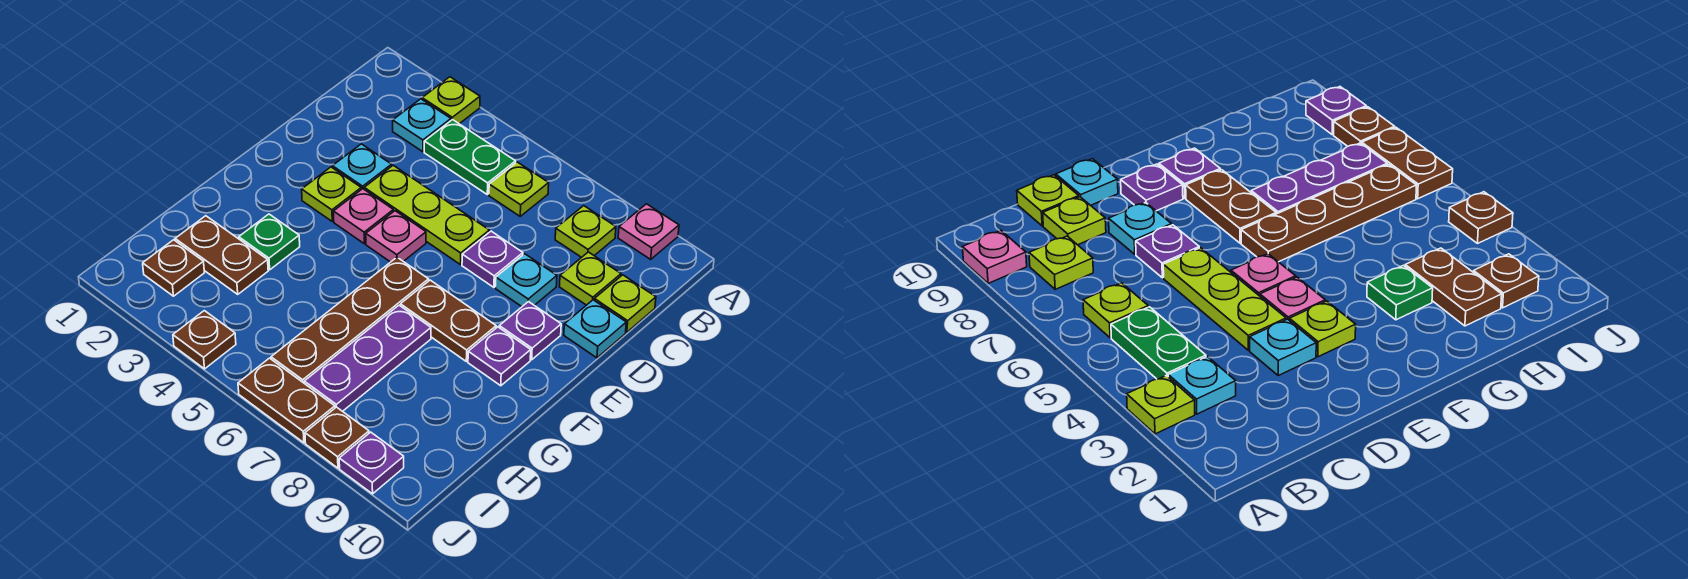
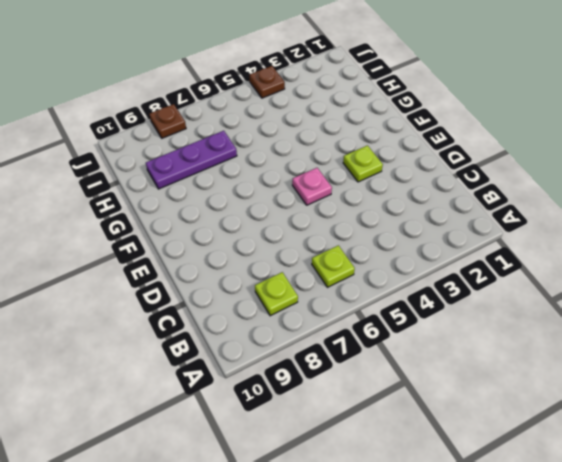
purple 1x3 plate [146,131,237,189] -> purple 1x3 plate turned to [304,305,431,411]
none -> lime 1x1 plate [422,77,480,124]
none -> pink 1x1 plate [618,204,679,259]
none -> cyan 1x1 plate [393,99,451,152]

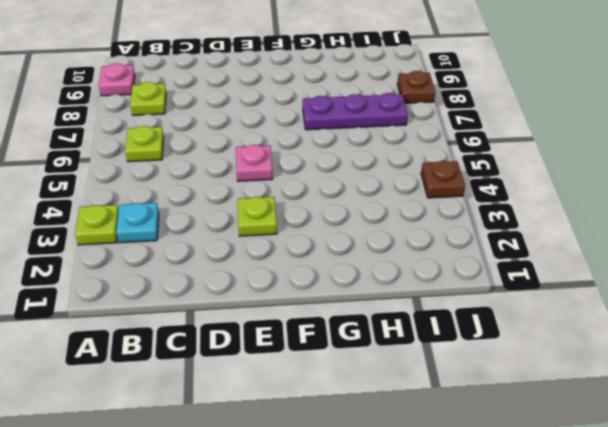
none -> green 1x2 plate [424,120,516,194]
none -> lime 1x1 plate [559,252,621,305]
none -> lime 1x1 plate [594,275,656,332]

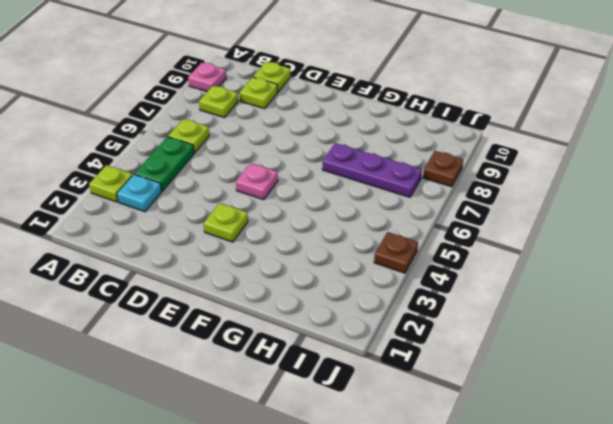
none -> cyan 1x1 plate [332,144,392,189]
none -> lime 1x3 plate [364,165,489,265]
none -> purple 1x1 plate [462,231,523,287]

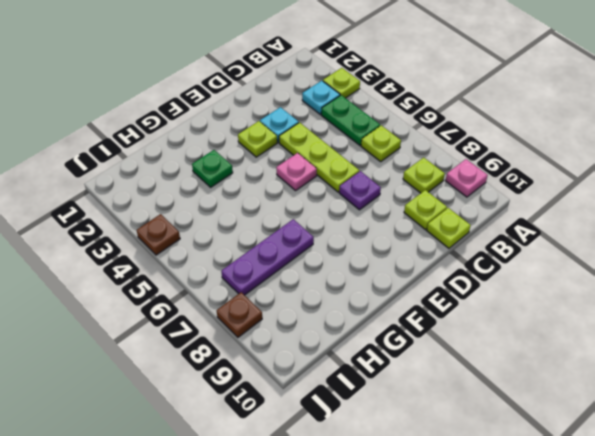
none -> cyan 1x1 plate [496,254,557,307]
none -> cyan 1x1 plate [564,300,626,358]
none -> pink 1x1 plate [334,189,393,244]

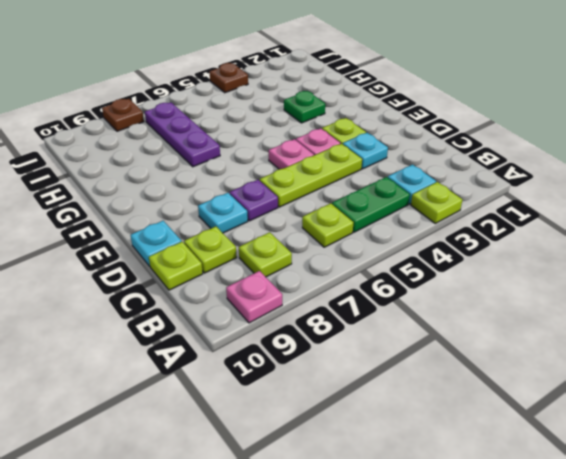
none -> purple 1x1 plate [499,301,561,360]
none -> brown 1x4 plate [271,257,429,383]
none -> brown 1x2 plate [401,280,496,361]

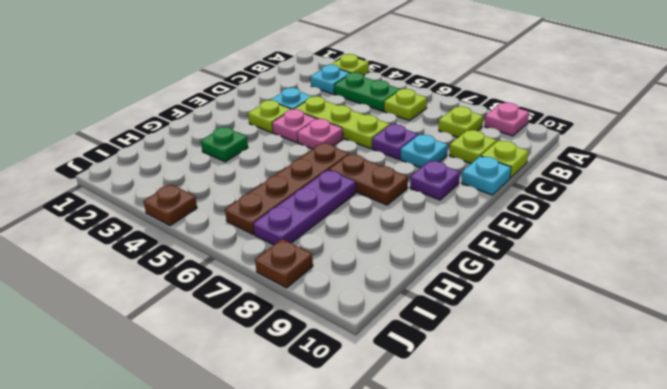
none -> purple 1x1 plate [468,327,531,386]
none -> brown 1x2 plate [175,216,268,294]
none -> brown 1x1 plate [143,240,204,296]

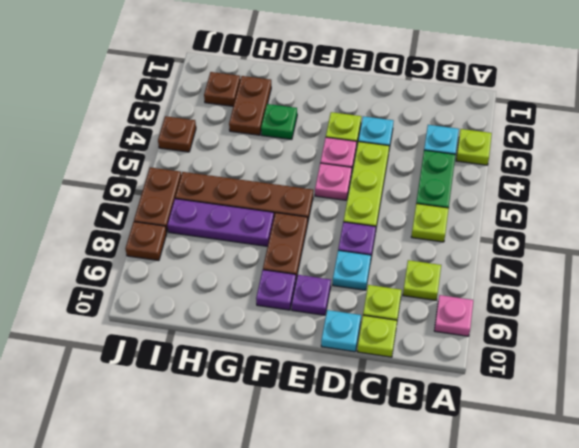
none -> purple 1x1 plate [339,432,404,494]

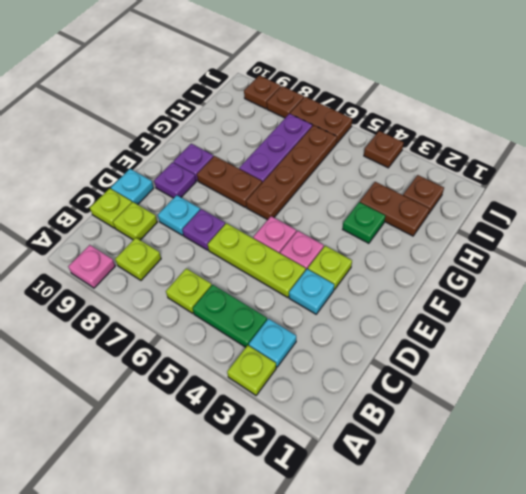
brown 1x1 plate [244,75,281,109] -> purple 1x1 plate [339,432,404,494]

